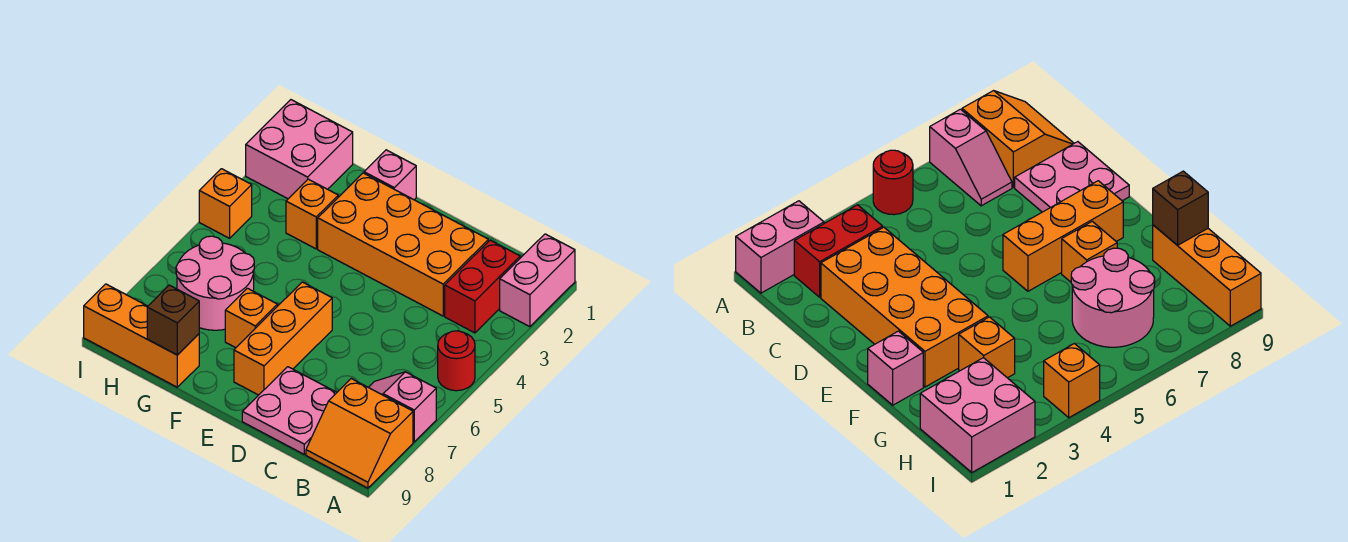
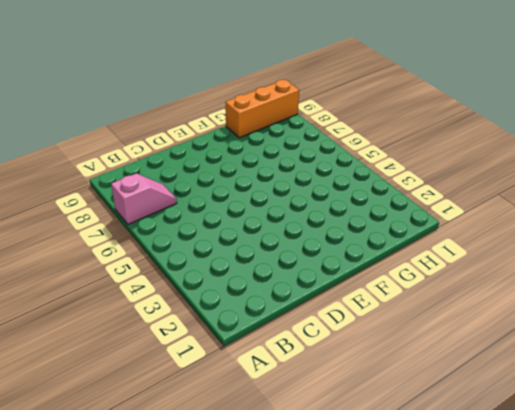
none -> pink 1x2 brick [500,234,575,327]
none -> red 1x1 round brick [438,331,475,391]
none -> orange 2x2 slope [306,379,413,488]

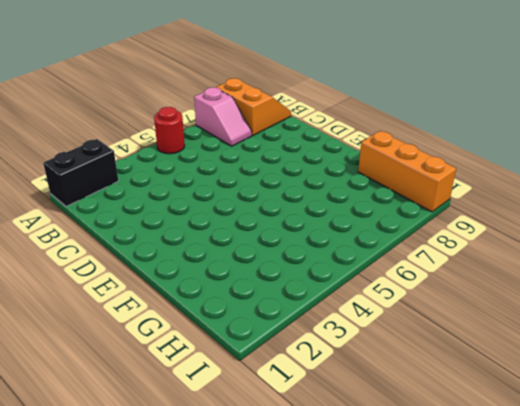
black 1x2 brick [43,139,118,207] -> pink 1x2 brick [500,234,575,327]
none -> red 1x2 brick [445,240,520,333]
none -> orange 2x4 brick [318,173,488,316]
none -> pink 2x2 plate [242,367,337,454]

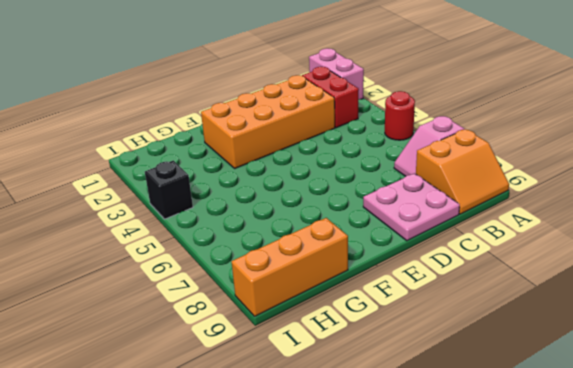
black 1x1 brick [145,160,193,219] -> orange 1x1 brick [199,169,252,238]
none -> orange 1x3 brick [234,282,332,395]
none -> pink 1x1 brick [364,150,416,200]
none -> orange 1x1 brick [225,288,278,348]

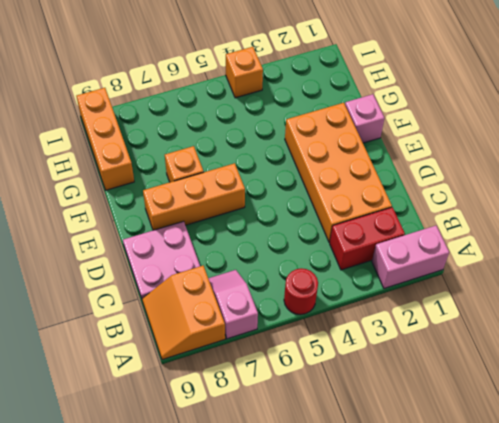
none -> orange 1x1 brick [286,179,338,249]
none -> pink 2x2 round brick [176,236,254,330]
none -> pink 2x2 brick [246,100,353,199]

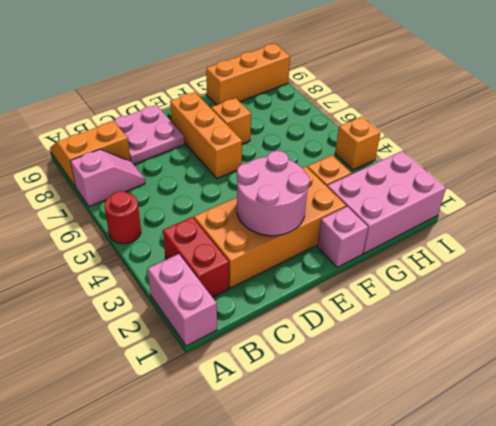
pink 2x2 round brick [237,151,310,236] -> pink 2x2 round brick moved to [176,236,254,330]
pink 2x3 brick [327,151,446,253] -> pink 2x2 brick [246,100,353,199]
none -> brown 1x1 brick [147,285,199,355]

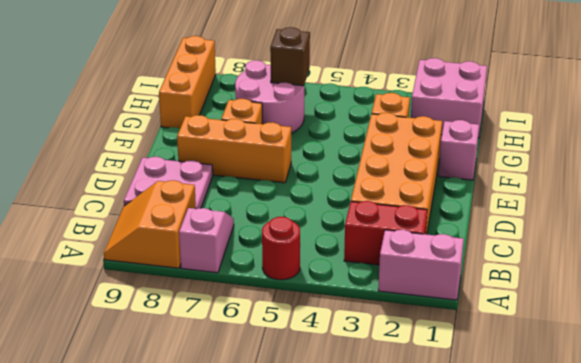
brown 1x1 brick [270,27,310,86] -> brown 1x1 brick moved to [147,285,199,355]
none -> orange 1x1 brick [199,169,252,238]

